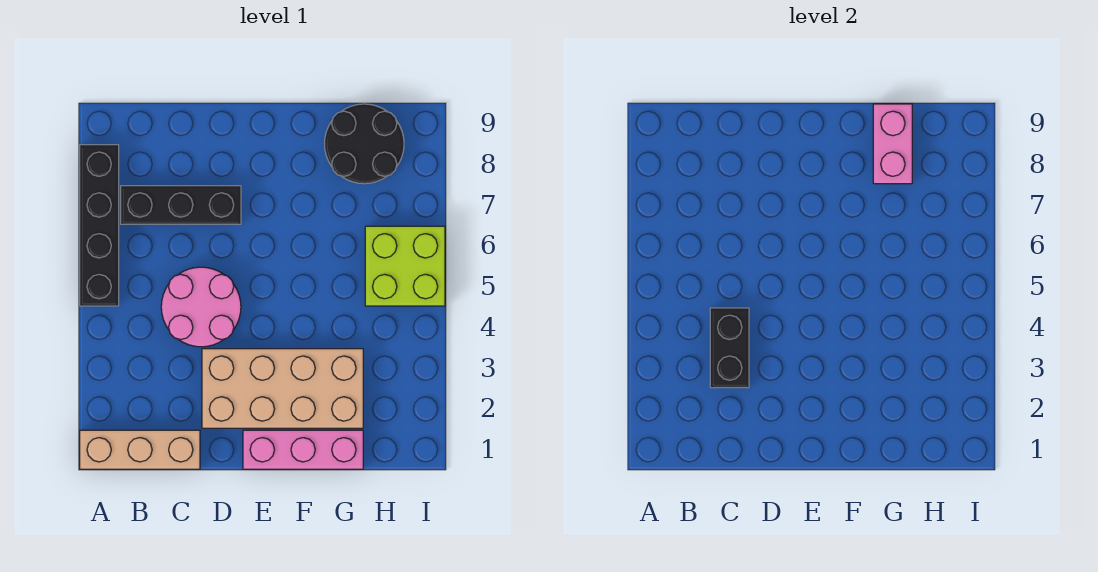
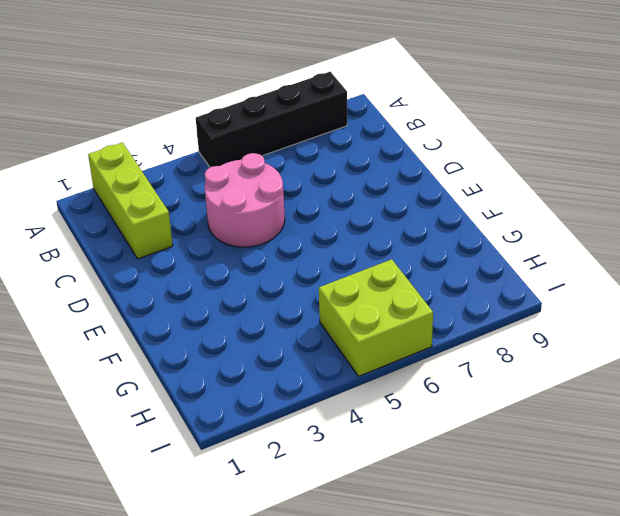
lime 1x3 brick [88,142,173,259] -> none
none -> tan 1x3 brick [80,430,200,469]
none -> black 1x3 brick [121,186,241,224]

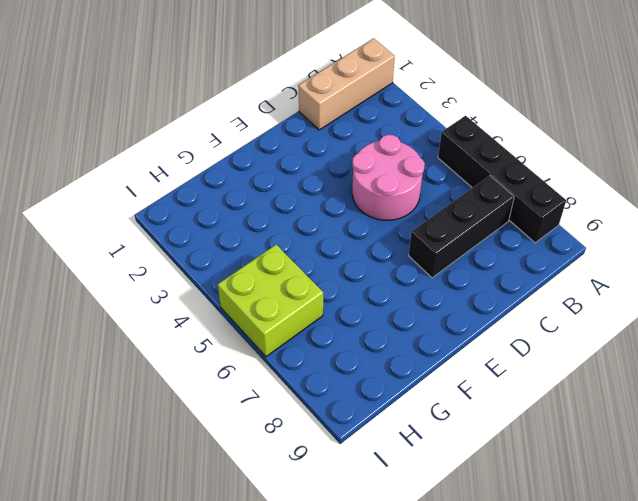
none -> tan 2x4 brick [202,349,363,428]
none -> pink 1x3 brick [243,430,363,469]

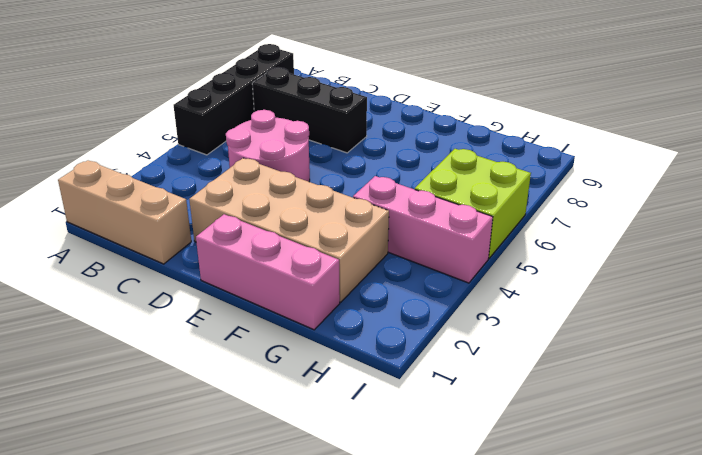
pink 1x3 brick [353,176,493,283] -> none
none -> black 2x2 round brick [325,104,404,184]
none -> black 1x2 brick [710,308,749,388]

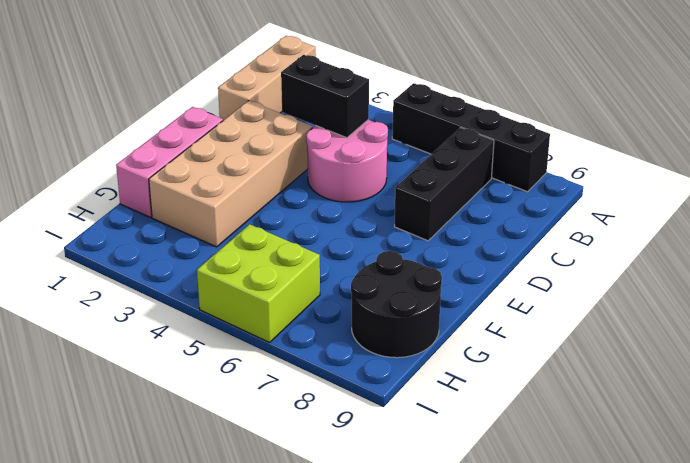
none -> pink 1x2 brick [873,104,912,184]

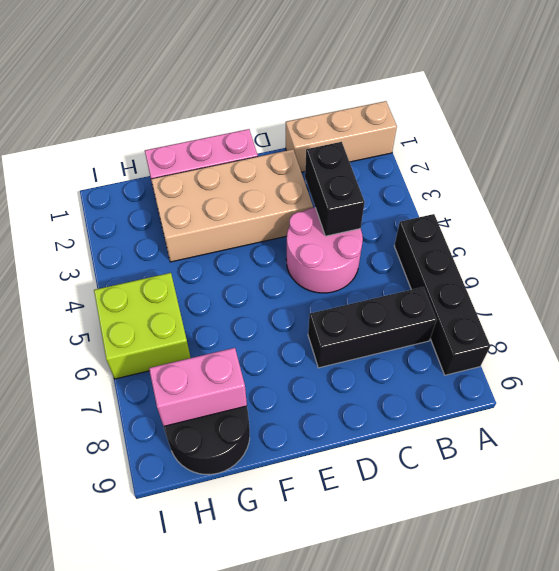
pink 1x2 brick [149,348,247,426] -> pink 1x2 brick turned to [873,104,912,184]

